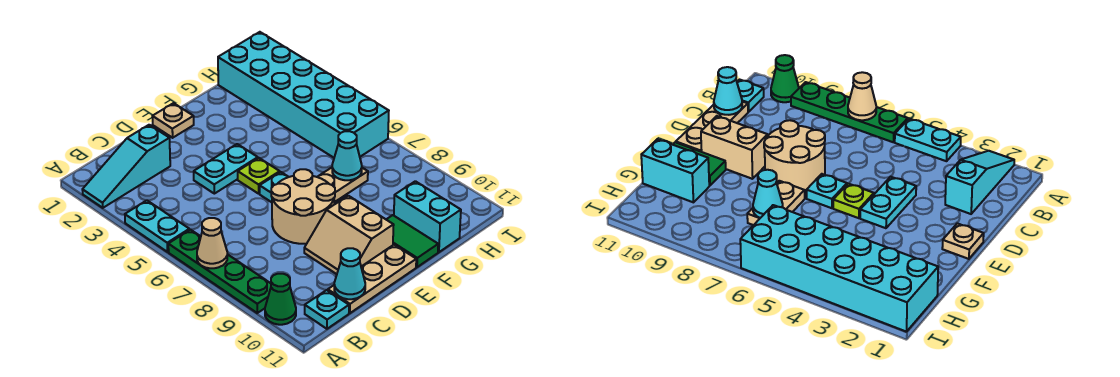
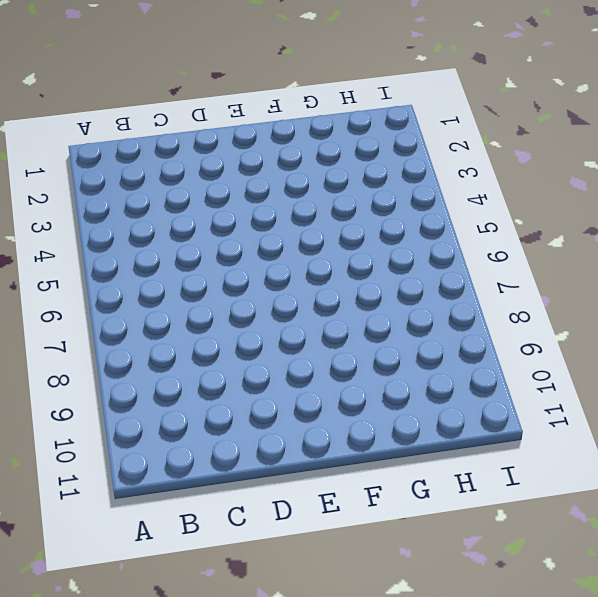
none -> cyan 1x3 slope [82,125,170,208]
none -> cyan 1x2 plate [125,200,189,252]
none -> green 1x4 plate [168,230,271,313]

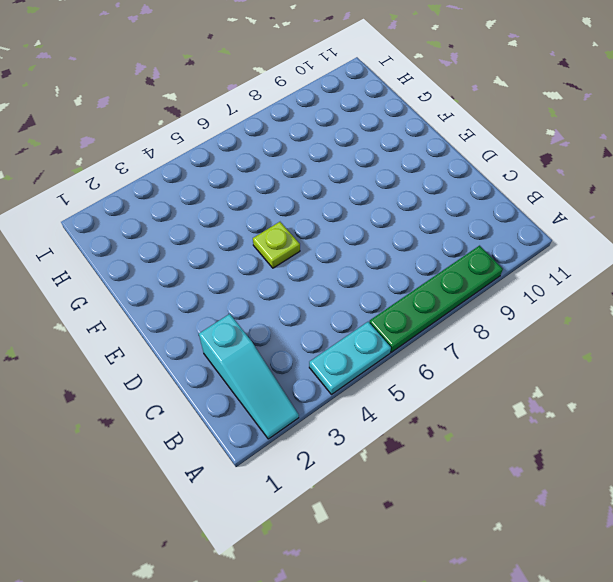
none -> green 1x1 cone [265,274,296,325]
none -> cyan 1x1 plate [305,290,349,329]
none -> tan 1x3 plate [328,245,416,313]

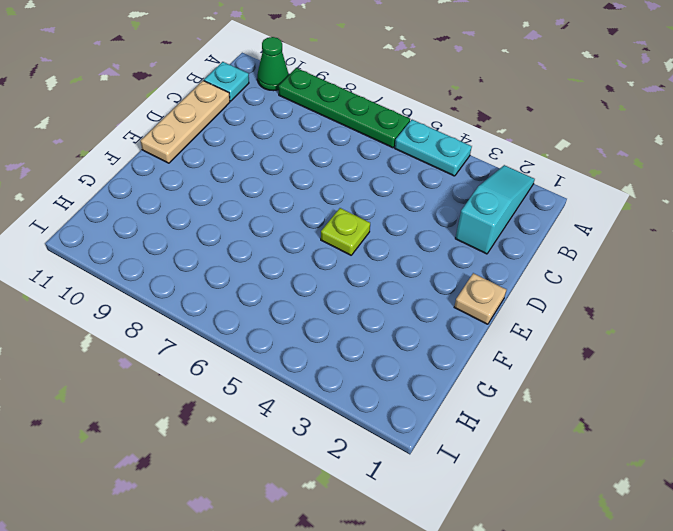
none -> cyan 1x2 plate [194,144,258,194]
none -> tan 2x2 round brick [271,169,335,244]
none -> tan 2x2 slope [304,196,394,274]

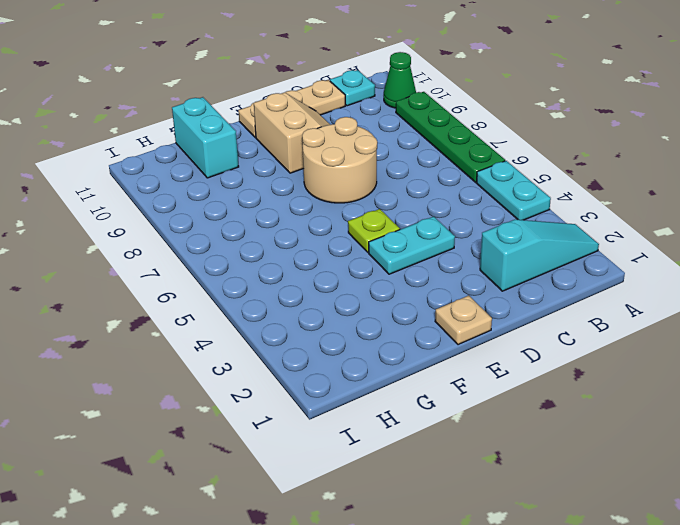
none -> cyan 1x1 plate [260,172,288,202]
none -> tan 1x2 plate [318,168,368,202]
none -> green 1x2 tile [386,215,438,267]

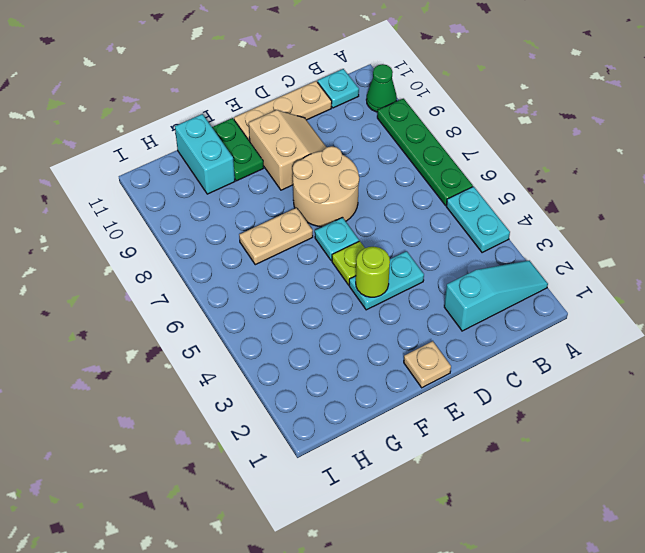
lime 1x1 round brick [356,247,390,297] -> none
green 1x2 plate [212,118,264,181] -> green 1x2 tile [386,215,438,267]
none -> cyan 2x6 brick [218,32,389,158]
none -> tan 1x1 cone [197,218,227,268]
none -> cyan 1x1 cone [334,248,365,299]

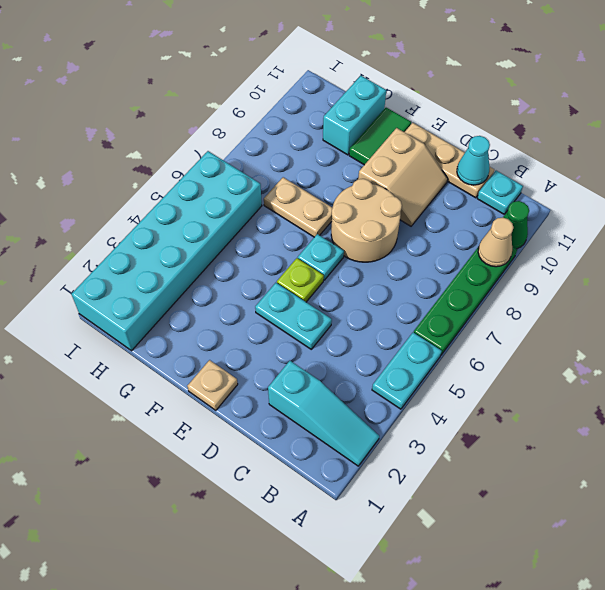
tan 1x1 cone [478,218,514,267] -> tan 1x1 cone moved to [197,218,227,268]
none -> cyan 1x1 cone [332,131,362,180]

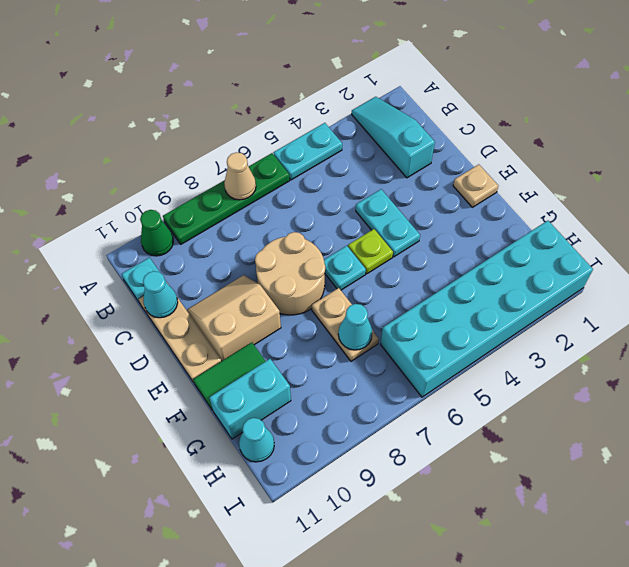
cyan 1x1 cone [239,418,274,462] -> none

